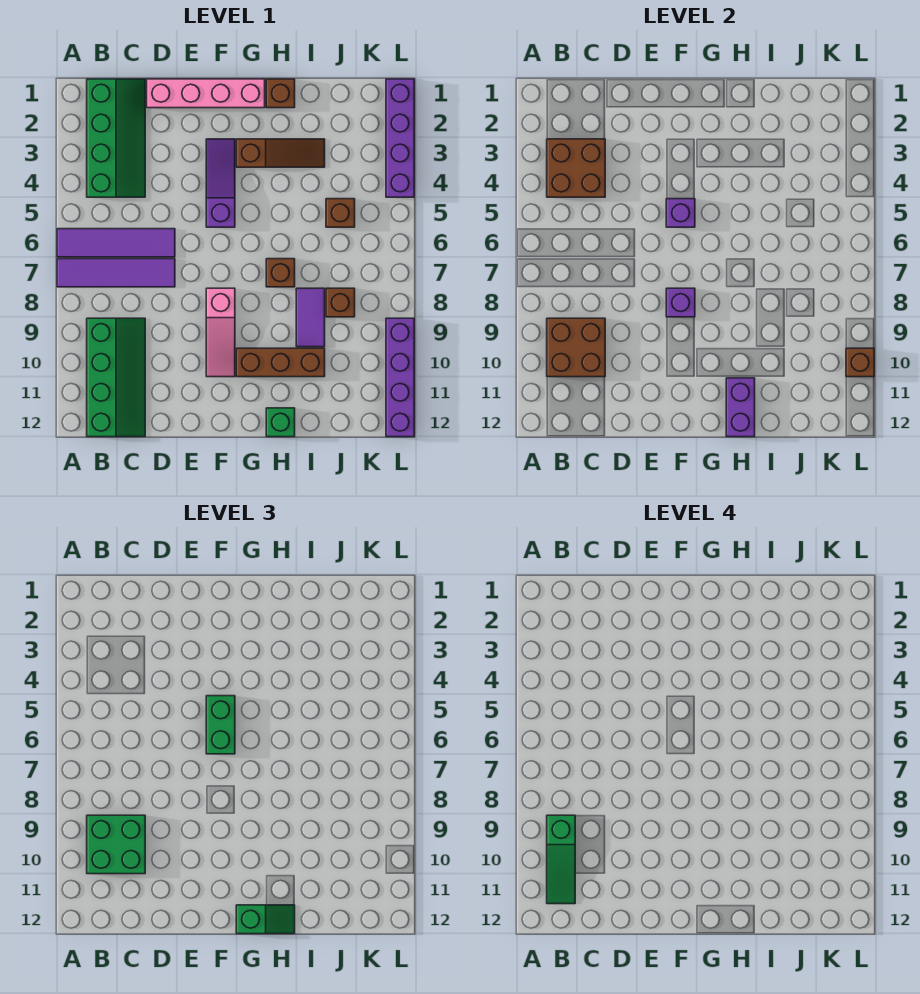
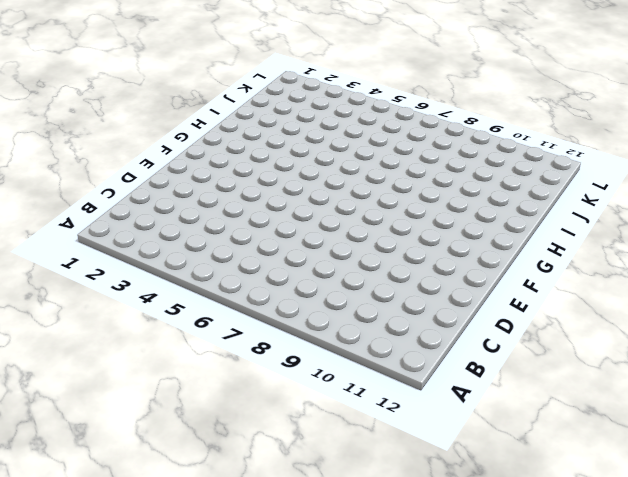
none -> purple 1x4 tile [57,229,175,257]
none -> purple 1x4 tile [57,259,175,287]
none -> green 2x4 slope [87,79,145,197]

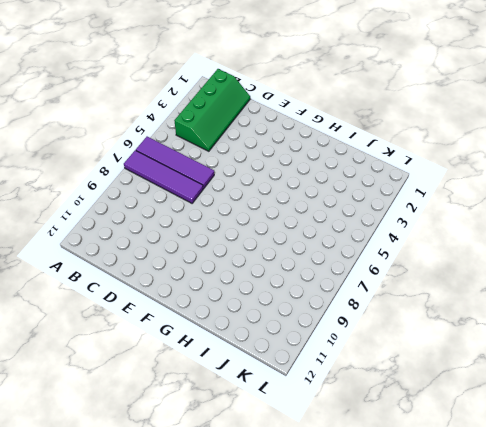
none -> green 2x4 slope [87,318,145,437]
none -> pink 1x4 brick [147,79,265,108]
none -> purple 1x3 slope [206,139,235,227]

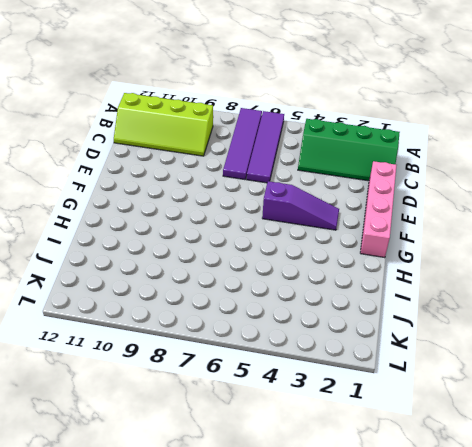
lime 2x4 slope [114,93,213,156] -> green 2x4 slope [87,318,145,437]
none -> pink 1x3 slope [206,288,235,377]
none -> brown 1x3 slope [236,139,325,167]
none -> brown 1x3 brick [236,348,325,377]

